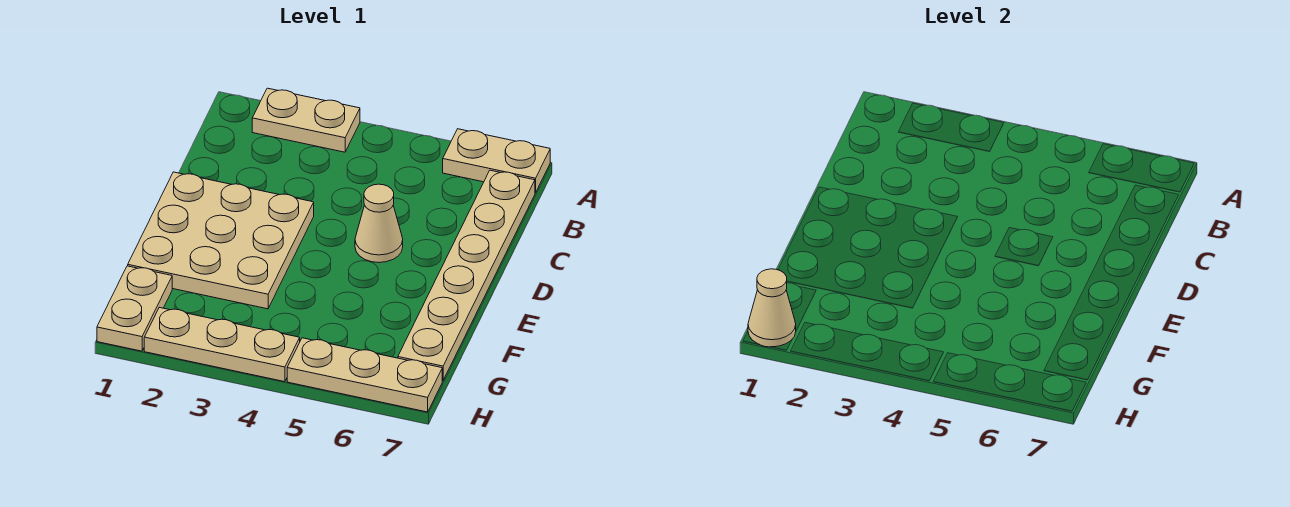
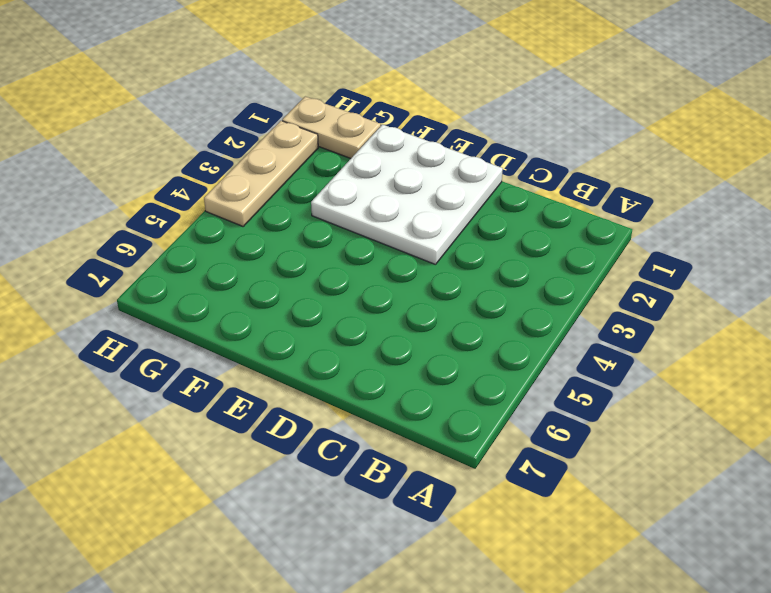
white 3x3 plate [311,125,503,265] -> tan 3x3 plate [128,172,314,309]
none -> tan 1x2 plate [252,88,360,152]
none -> tan 1x2 plate [443,129,550,193]

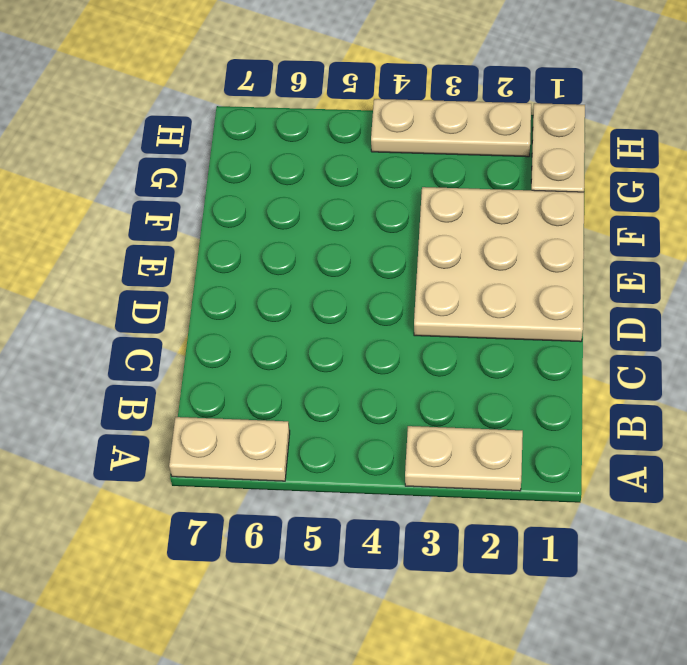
none -> tan 1x6 plate [398,170,535,381]
none -> tan 1x1 cone [355,184,403,263]

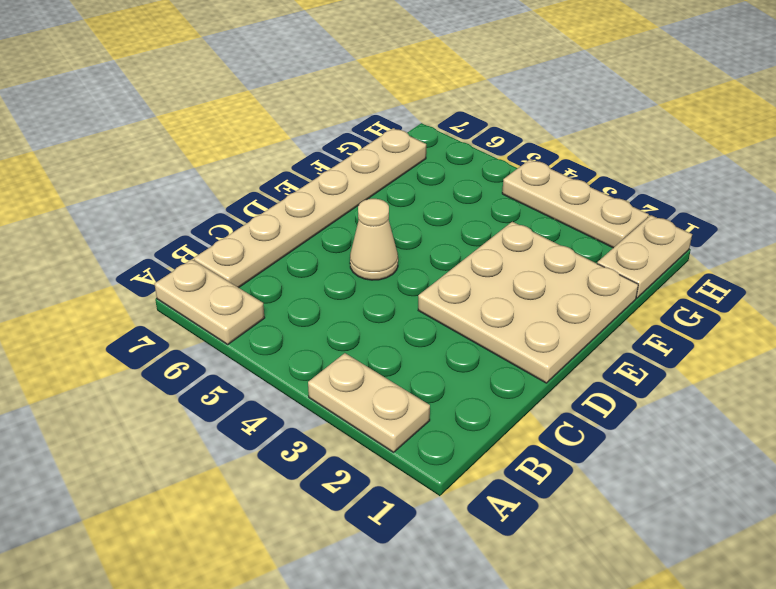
none -> tan 1x3 plate [287,338,442,412]
none -> tan 1x1 cone [748,269,796,347]

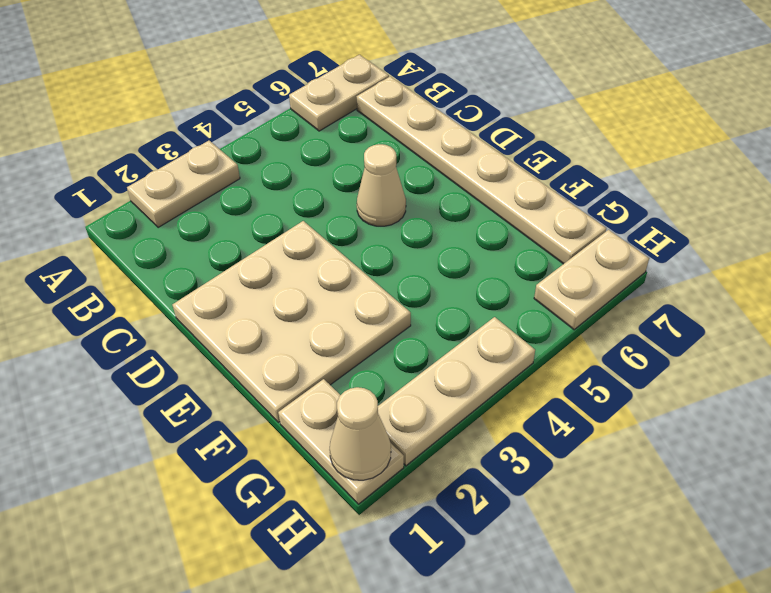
tan 1x2 plate [534,230,649,330] -> tan 1x3 plate [287,338,442,412]

